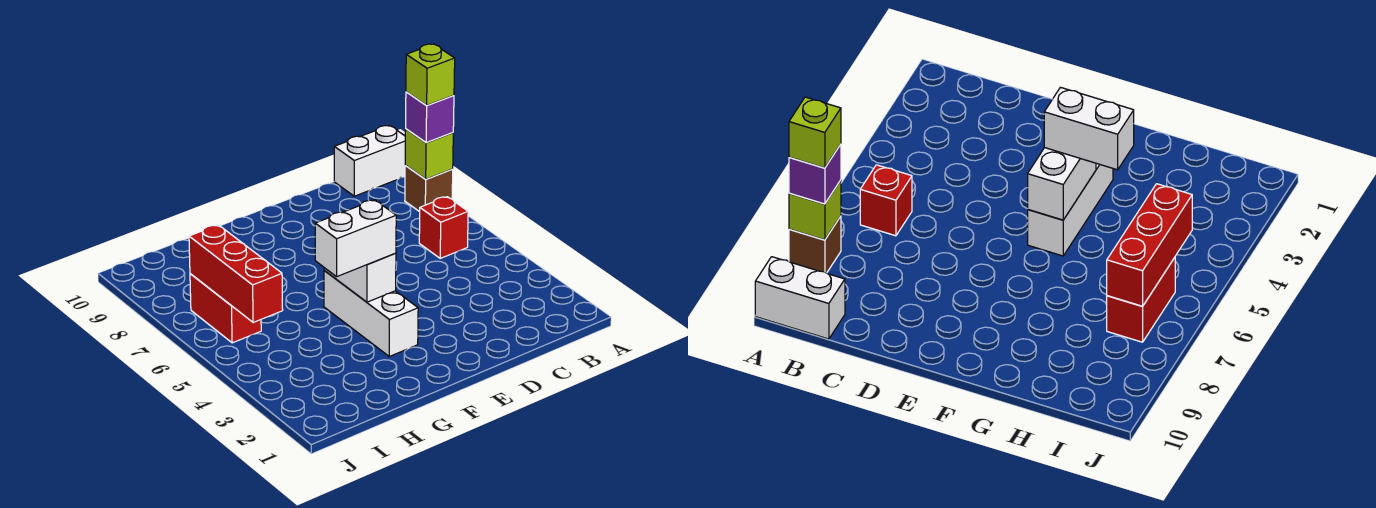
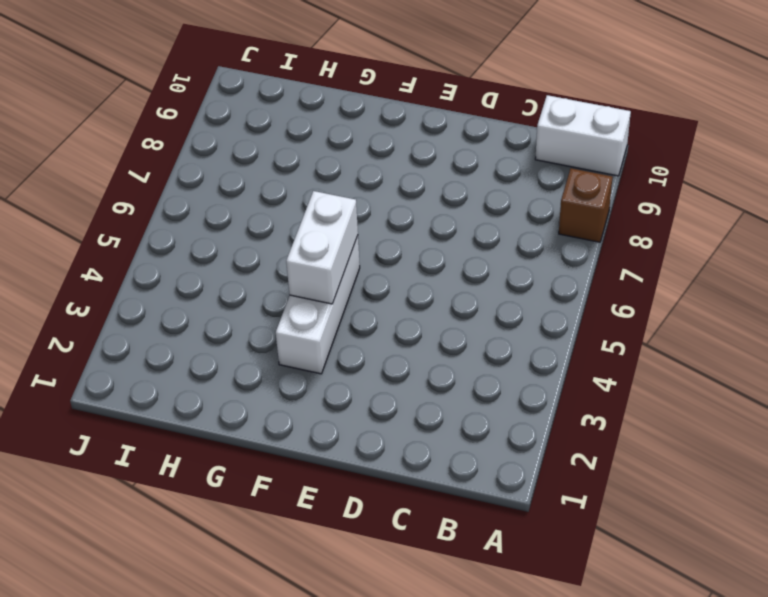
none -> red 1x1 brick [419,197,468,258]
none -> red 1x2 brick [190,274,261,343]

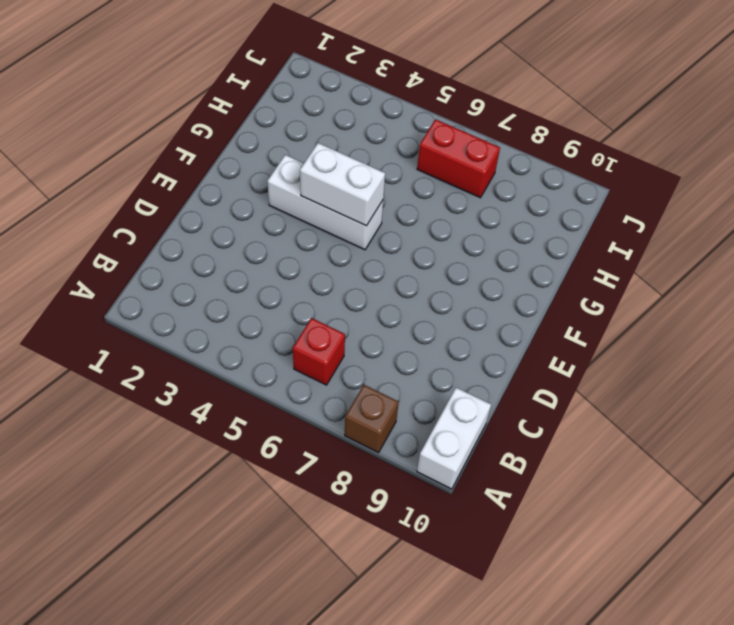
none -> lime 1x1 brick [405,129,453,179]
none -> red 1x3 brick [189,225,283,323]

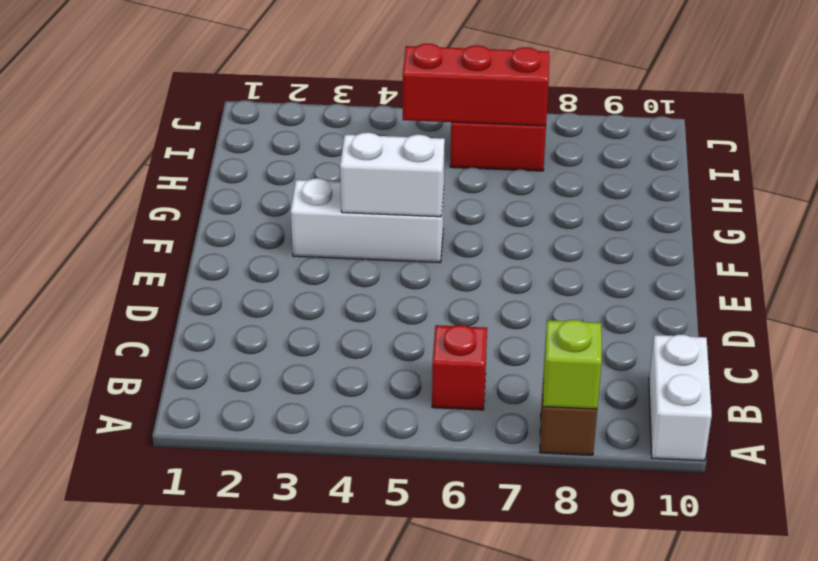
none -> purple 1x1 brick [406,92,454,143]
none -> white 1x2 brick [315,200,396,277]

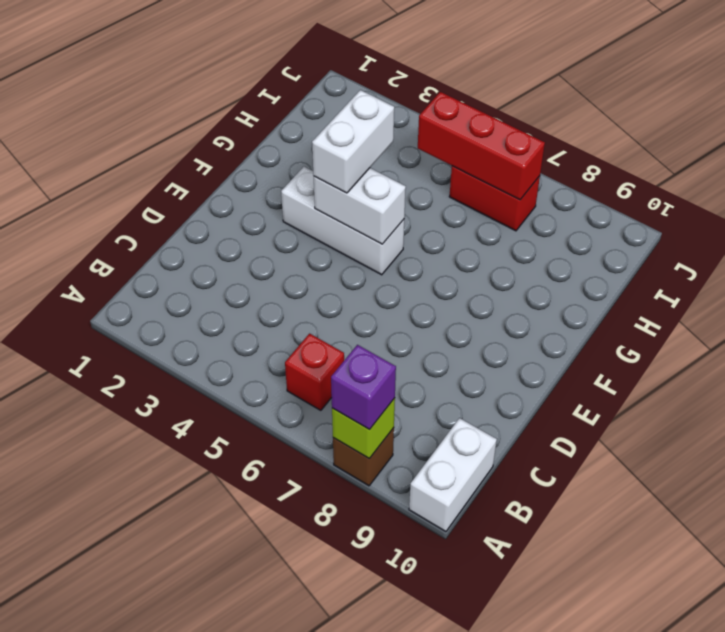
none -> lime 1x1 brick [406,44,455,105]

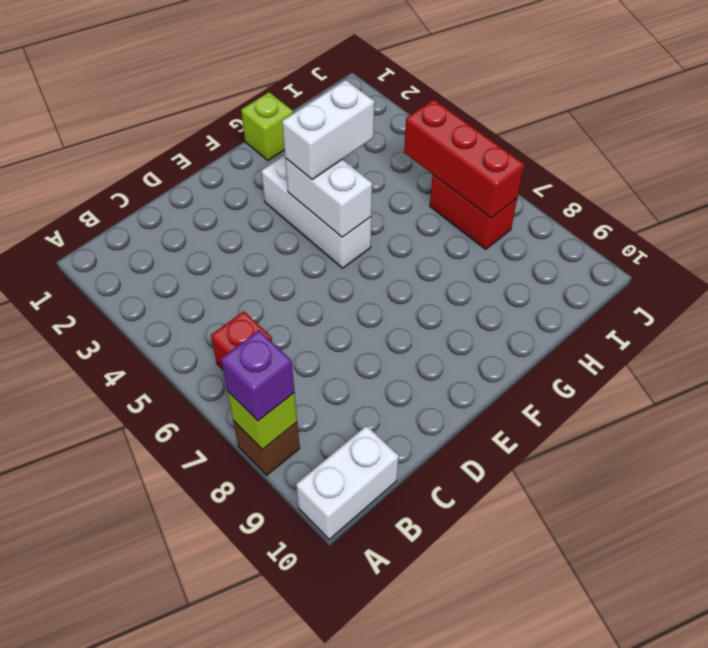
lime 1x1 brick [241,92,293,161] -> lime 1x1 brick moved to [406,44,455,105]

